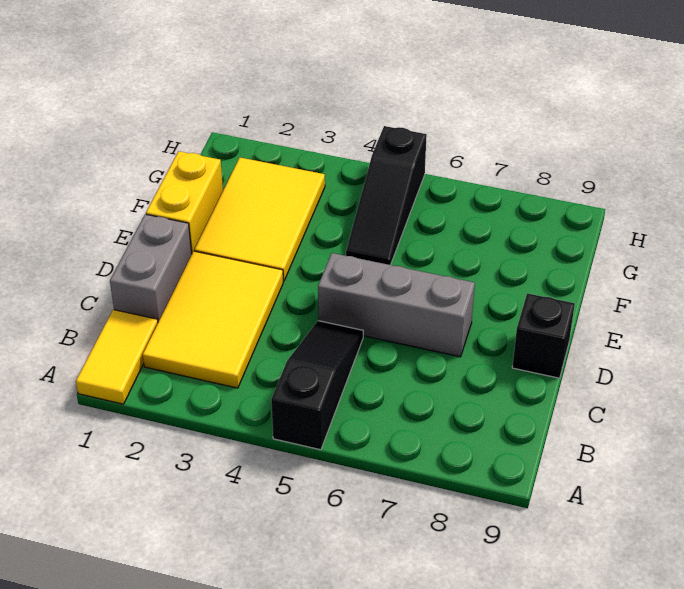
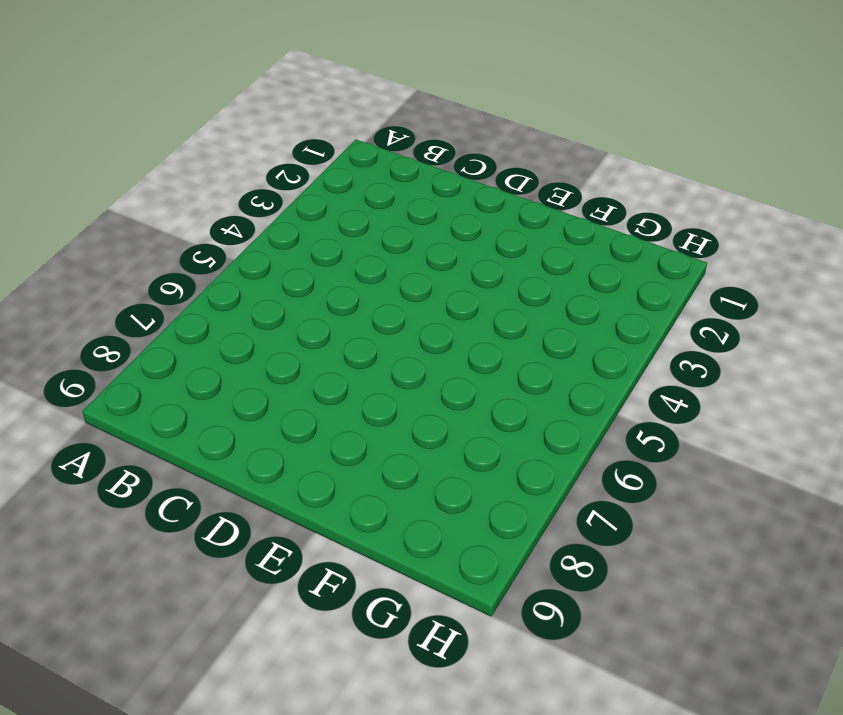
none -> yellow 1x2 tile [76,310,158,404]
none -> black 1x3 slope [271,321,363,450]

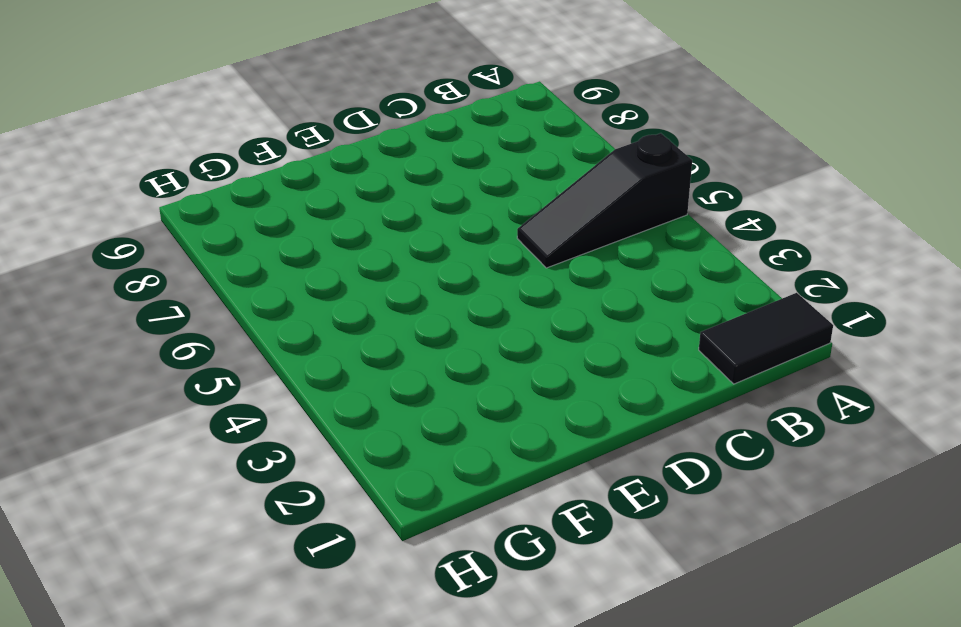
black 1x2 tile [699,293,833,384] -> yellow 1x2 tile [76,310,158,404]
none -> yellow 2x3 tile [143,251,283,388]
none -> grey 1x2 brick [110,214,192,322]

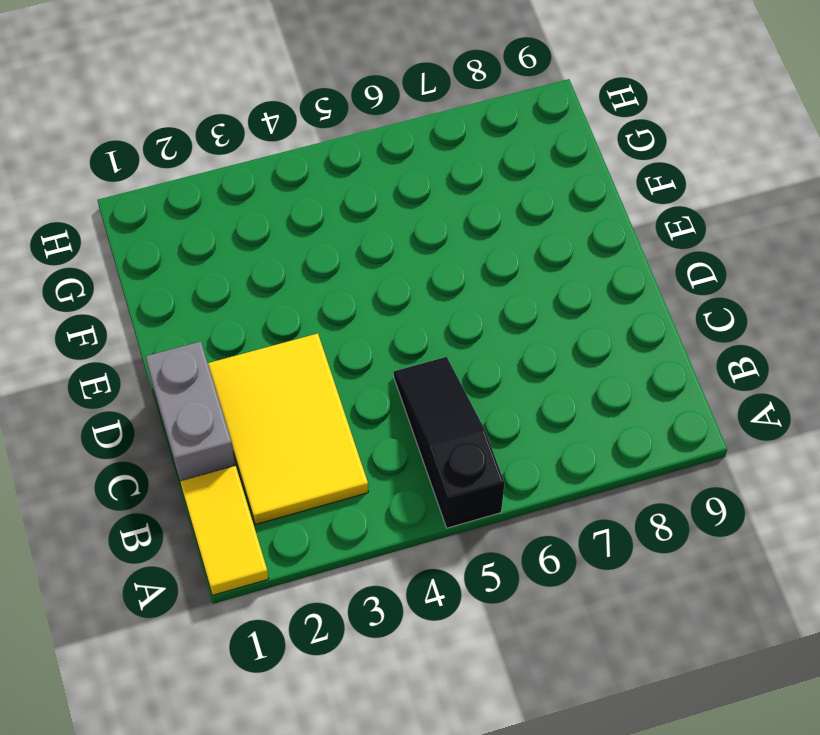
none -> grey 1x3 brick [318,253,475,357]
none -> black 1x1 brick [512,293,575,378]

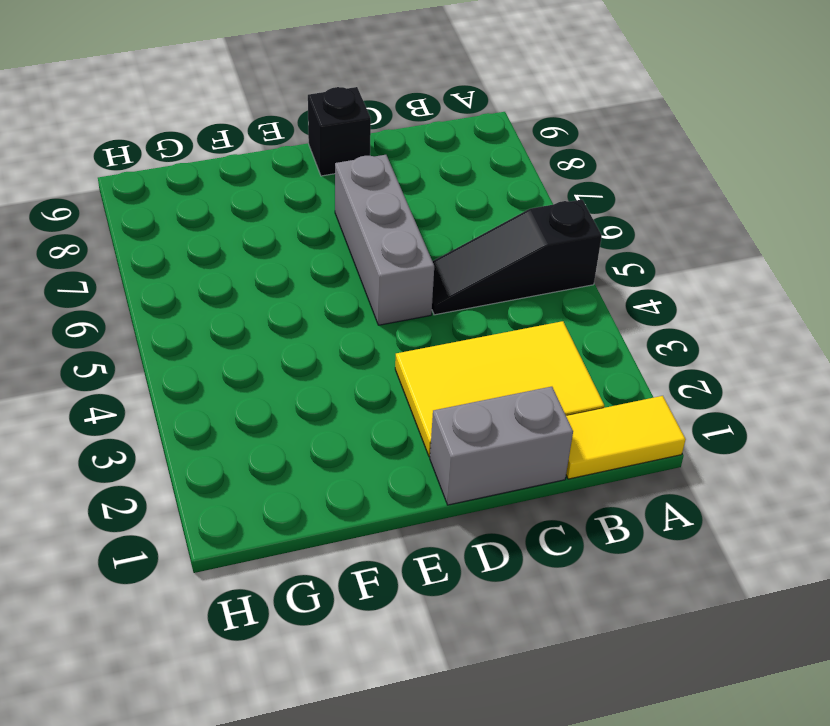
none -> yellow 1x2 brick [146,151,223,253]
none -> yellow 2x3 tile [194,158,325,281]

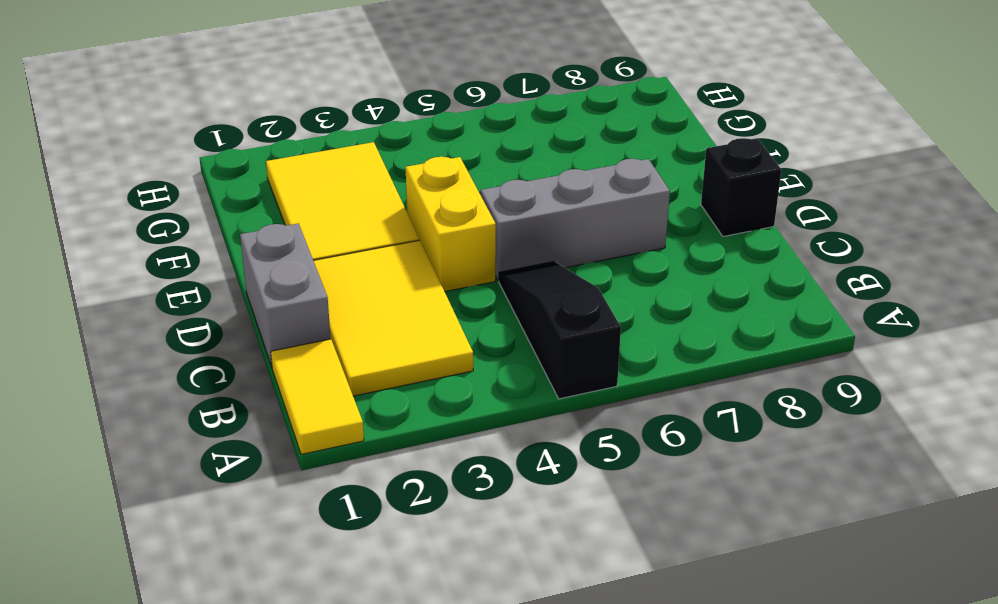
yellow 1x2 brick [406,157,496,291] -> yellow 1x2 brick moved to [146,151,223,253]
none -> black 1x3 slope [346,126,427,265]

